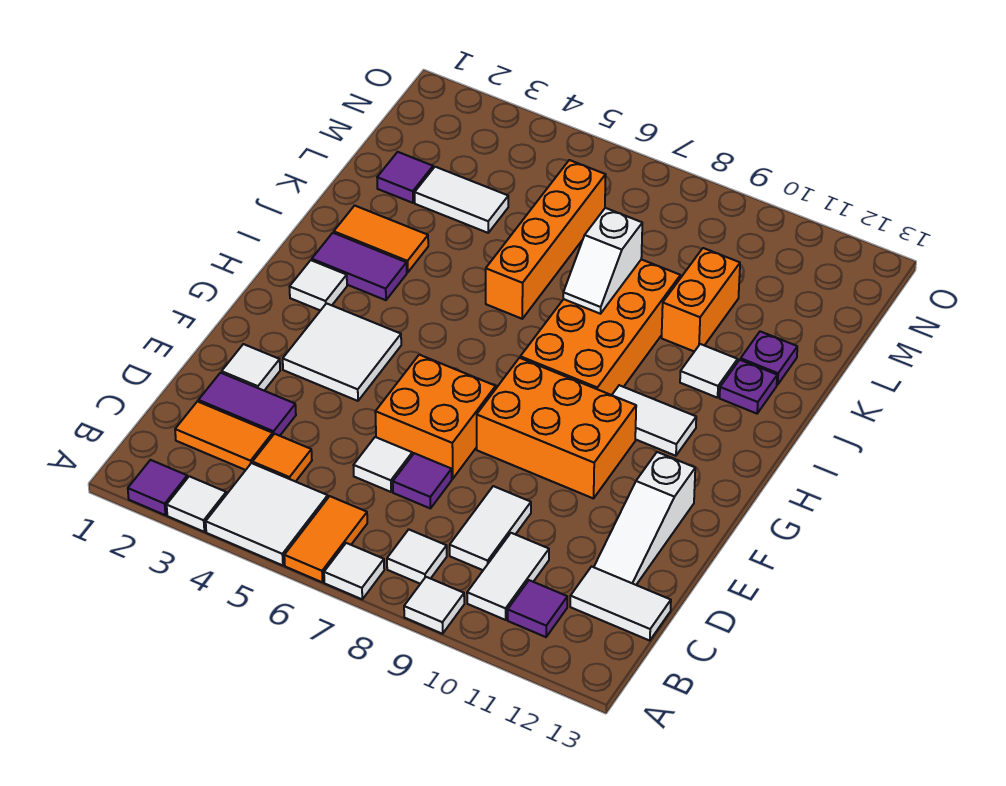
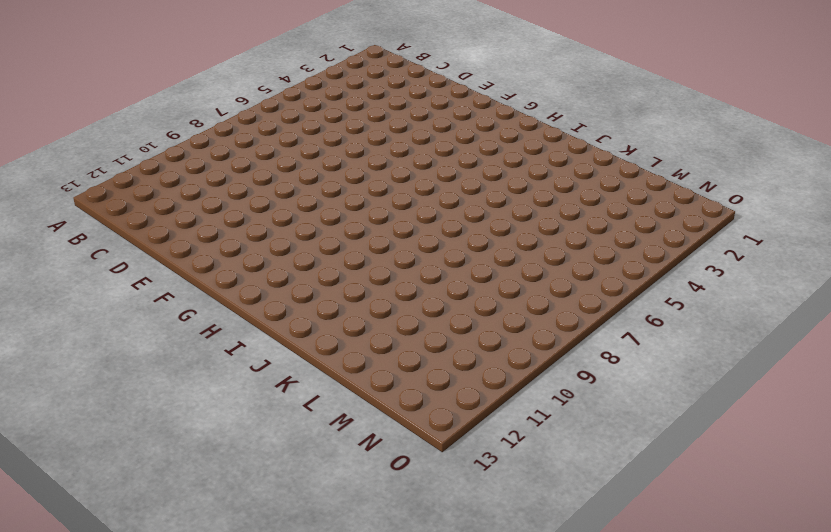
none -> purple 1x1 tile [128,460,187,515]
none -> white 1x1 tile [167,476,226,532]
none -> white 2x2 tile [206,463,328,565]
none -> orange 1x2 tile [284,496,367,582]

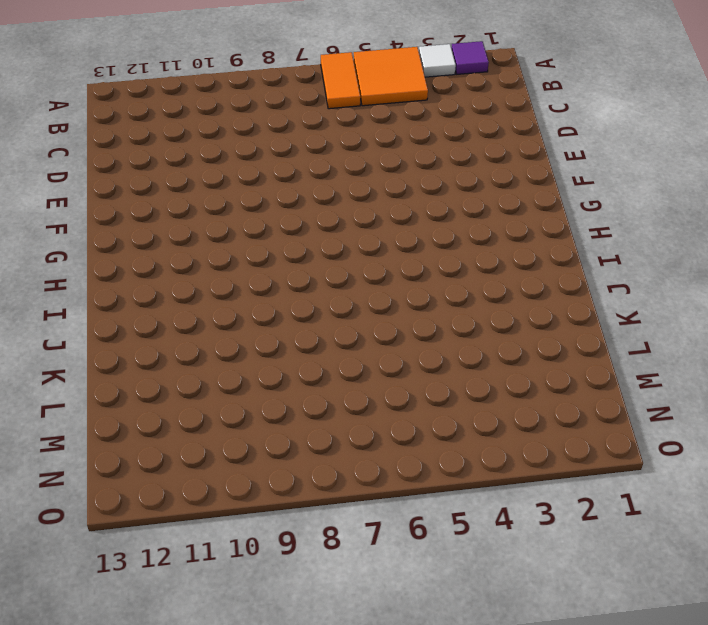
orange 2x2 tile [354,47,428,106] -> white 2x2 tile [206,463,328,565]
none -> white 1x1 tile [324,543,384,599]
none -> white 1x1 tile [404,577,464,634]
none -> white 1x1 tile [387,530,447,584]
none -> white 1x2 tile [467,533,549,620]

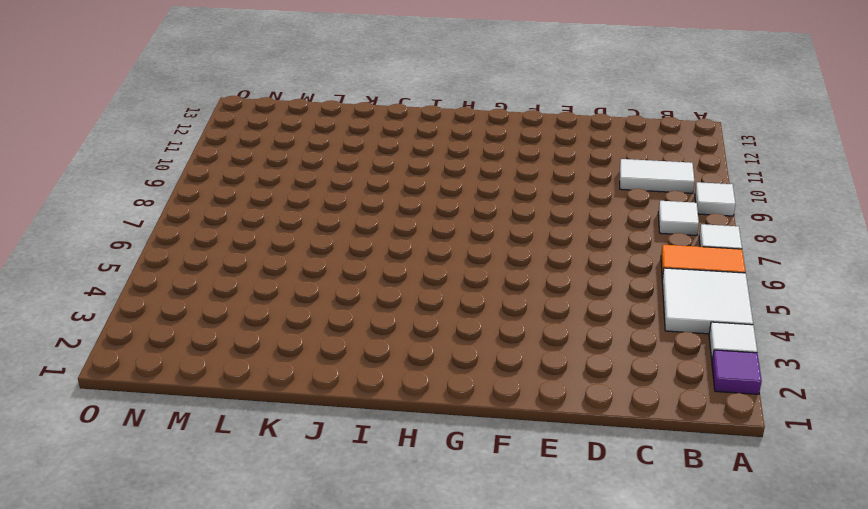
none -> purple 1x1 tile [508,580,567,637]
none -> orange 1x2 tile [175,401,273,470]
none -> orange 1x1 tile [252,434,312,482]
none -> white 1x2 tile [450,486,531,570]

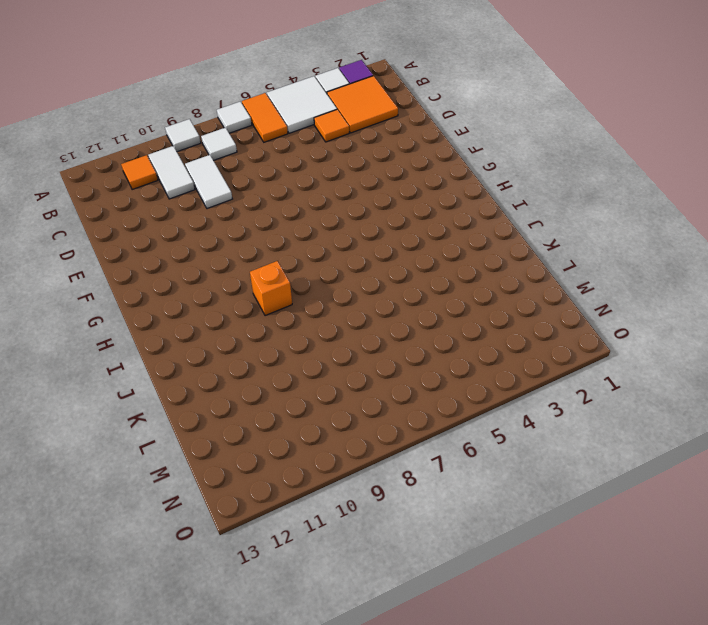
orange 2x2 tile [327,76,398,133] -> orange 1x2 tile [175,401,273,470]
orange 1x1 tile [121,155,158,190] -> purple 1x1 tile [508,580,567,637]
orange 1x1 brick [250,261,292,316] -> orange 2x4 brick [520,259,680,395]
none -> white 1x2 tile [570,567,671,641]
none -> purple 1x2 tile [198,373,296,436]
none -> white 1x1 tile [353,437,412,492]
none -> purple 1x1 tile [393,453,452,509]

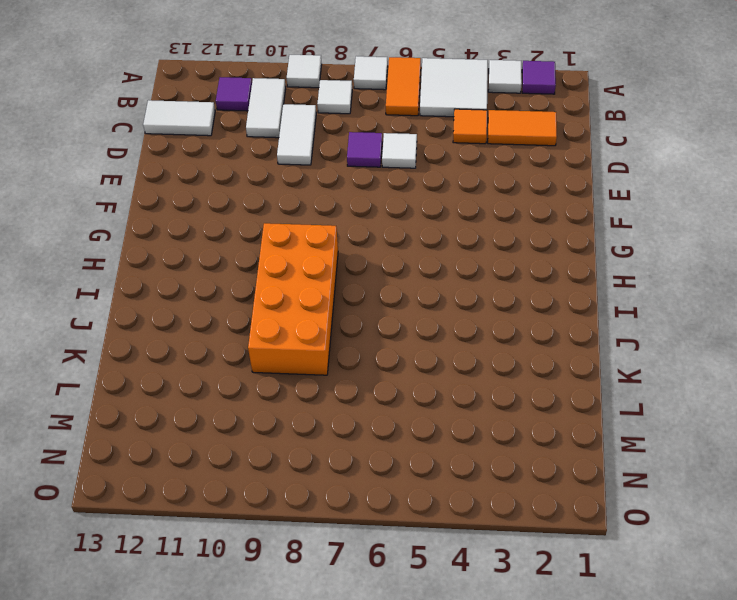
none -> purple 1x2 tile [198,373,296,436]
none -> white 1x3 slope [594,452,695,585]
none -> white 1x1 tile [222,344,280,391]
none -> orange 2x2 brick [375,355,496,479]

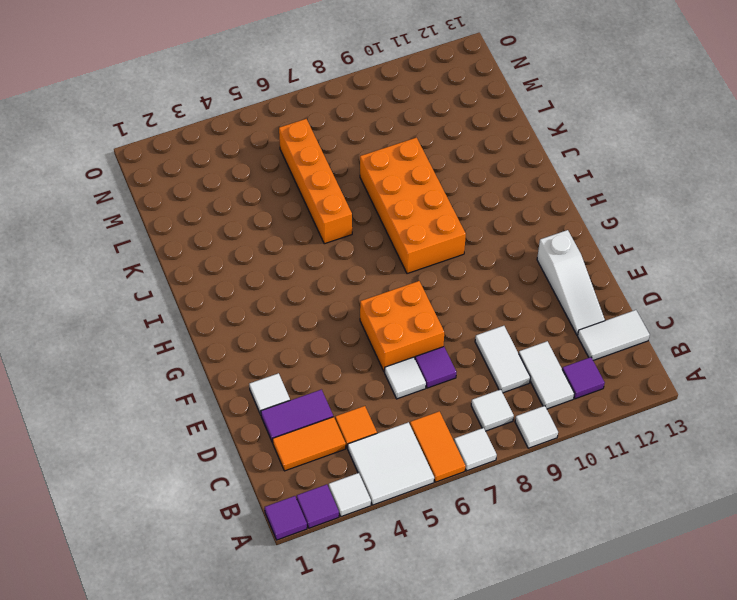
purple 1x1 tile [265,496,307,540] -> purple 1x1 tile moved to [377,152,433,203]
none -> white 2x2 tile [283,303,401,401]
none -> orange 2x3 brick [477,358,636,499]
none -> white 1x1 tile [290,260,347,311]
none -> white 1x2 tile [612,385,696,456]

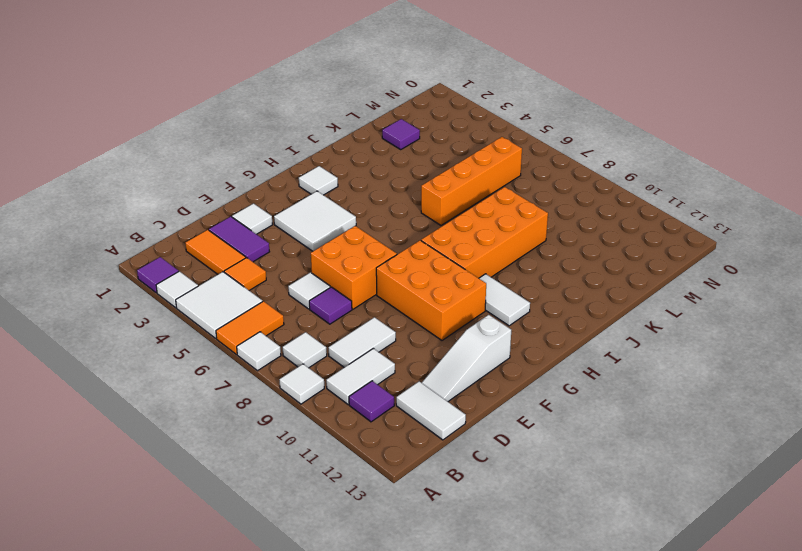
none -> purple 1x2 tile [312,233,407,300]
none -> orange 1x2 tile [334,206,428,272]
none -> white 1x1 tile [680,344,738,398]
none -> purple 1x1 plate [720,360,777,414]

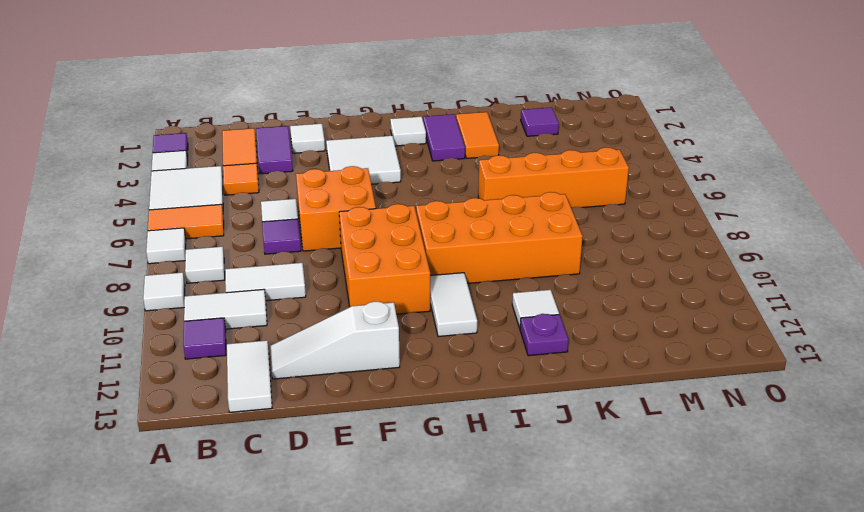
none -> orange 1x2 brick [662,248,740,352]
none -> purple 1x1 plate [740,331,797,385]
none -> white 1x2 tile [415,167,508,233]
none -> white 1x2 slope [563,208,642,314]

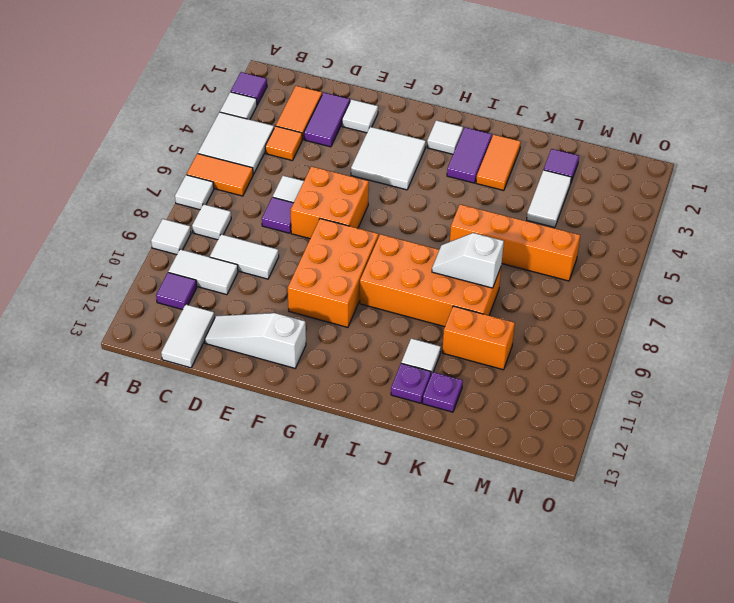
none -> white 1x2 tile [612,385,696,456]

